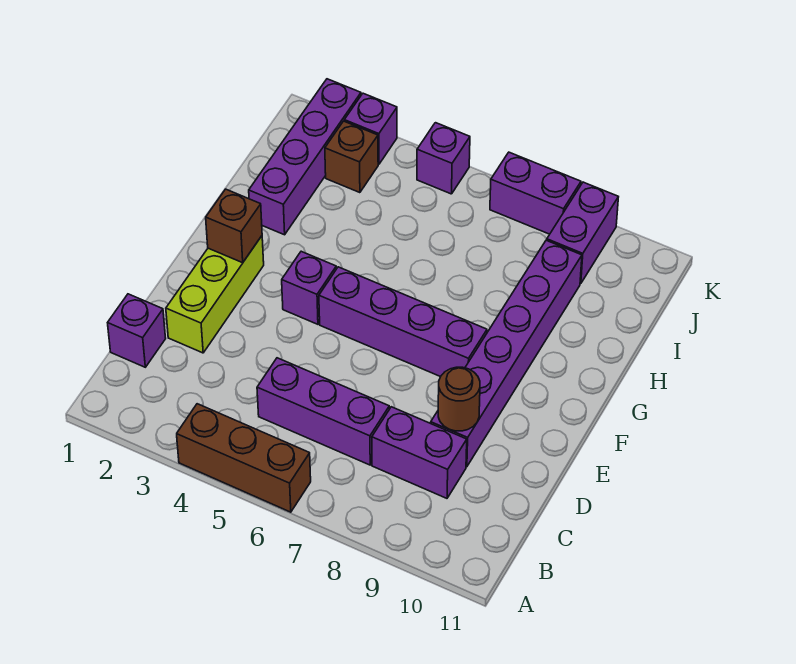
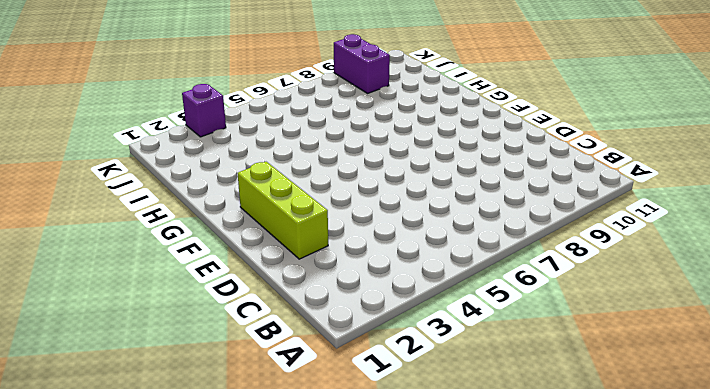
none -> brown 1x3 brick [177,404,311,512]
none -> purple 1x1 brick [108,294,166,367]
none -> purple 1x3 brick [257,358,389,465]

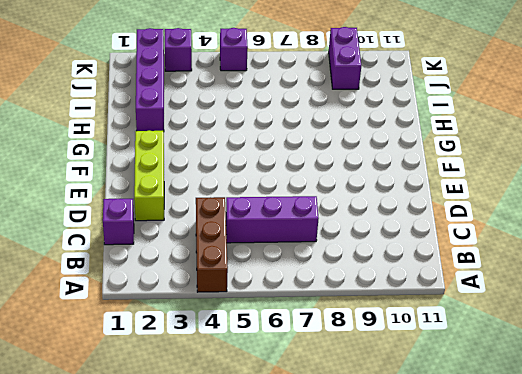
brown 1x3 brick [196,197,228,292] -> brown 1x3 brick turned to [177,404,311,512]
none -> purple 1x2 brick [372,407,467,498]
none -> purple 1x6 brick [431,240,582,467]
none -> purple 1x1 brick [282,251,336,324]

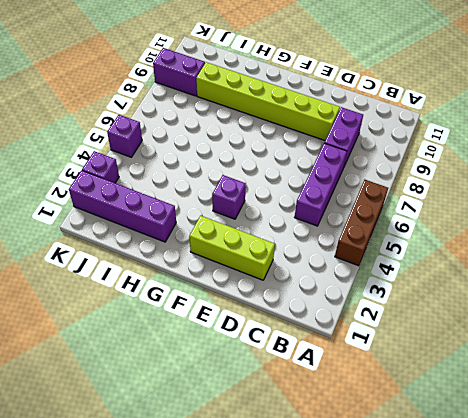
lime 1x6 brick [196,62,340,140] -> purple 1x6 brick [431,240,582,467]
none -> purple 1x1 brick [108,294,166,367]
none -> purple 1x4 brick [319,267,487,377]
none -> brown 1x1 brick [325,121,378,193]

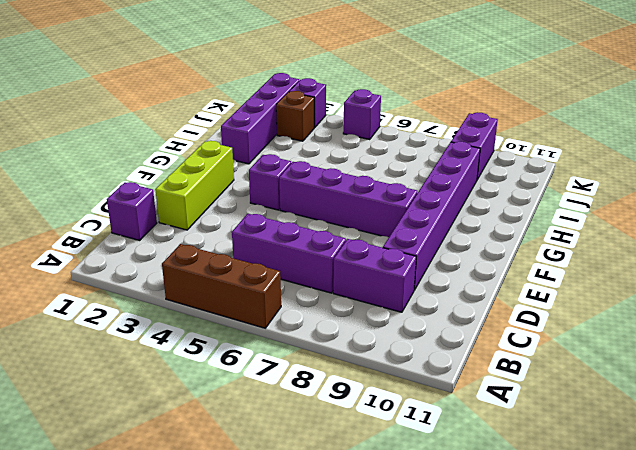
none -> purple 1x2 brick [490,152,581,234]
none -> brown 1x1 round brick [438,367,480,431]
none -> brown 1x1 brick [206,189,262,263]

